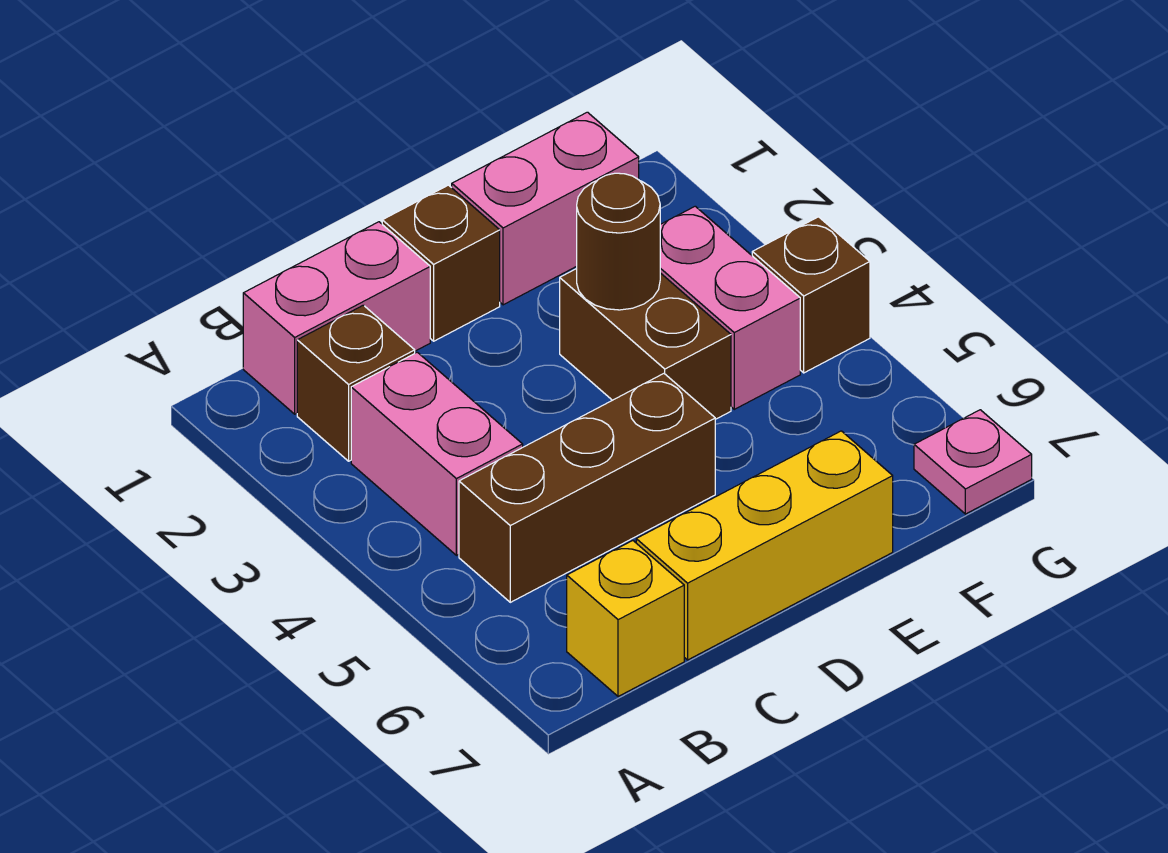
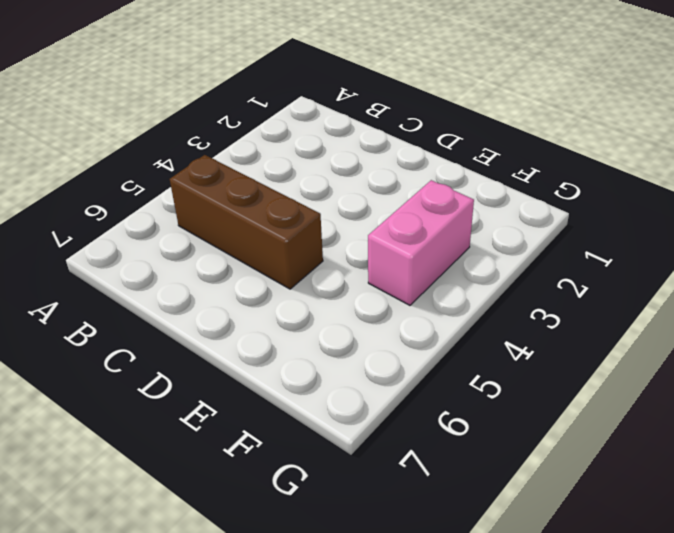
none -> pink 1x2 brick [243,222,430,414]
none -> brown 1x1 brick [297,305,415,461]
none -> pink 1x2 brick [351,352,523,555]

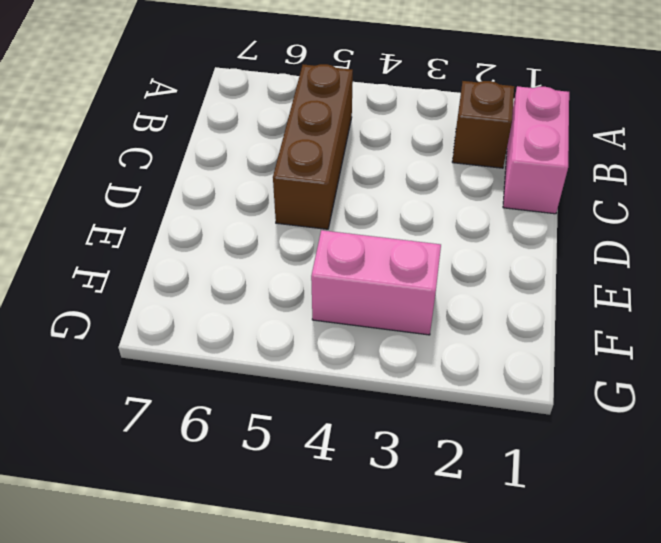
none -> pink 1x2 brick [351,352,523,555]
none -> yellow 1x1 brick [567,541,684,697]
none -> yellow 1x3 brick [636,431,893,660]

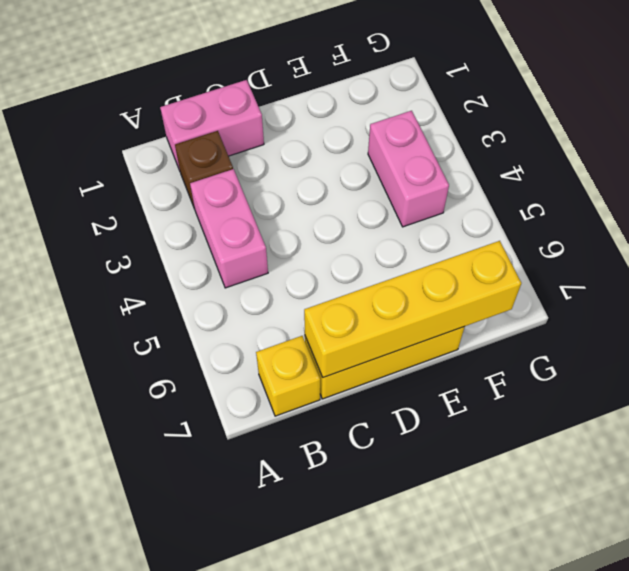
yellow 1x4 brick [304,241,521,378] -> none
none -> brown 1x3 brick [459,374,715,602]
none -> brown 1x1 brick [382,185,500,341]
none -> pink 1x2 brick [452,112,639,305]

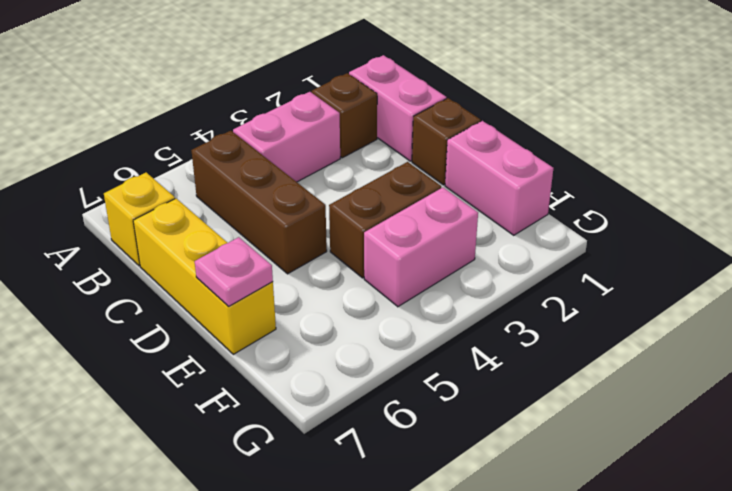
pink 1x1 plate [195,237,273,306] -> pink 1x1 plate moved to [914,410,1032,514]
none -> brown 1x1 brick [752,217,870,373]
none -> brown 1x1 round brick [577,173,660,310]

